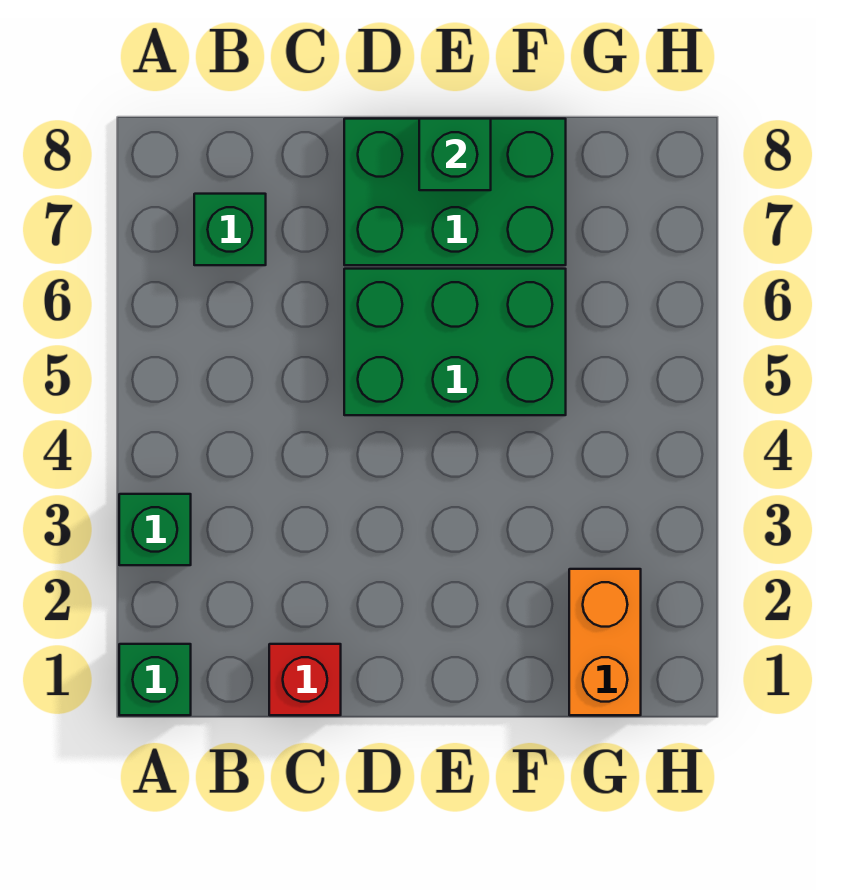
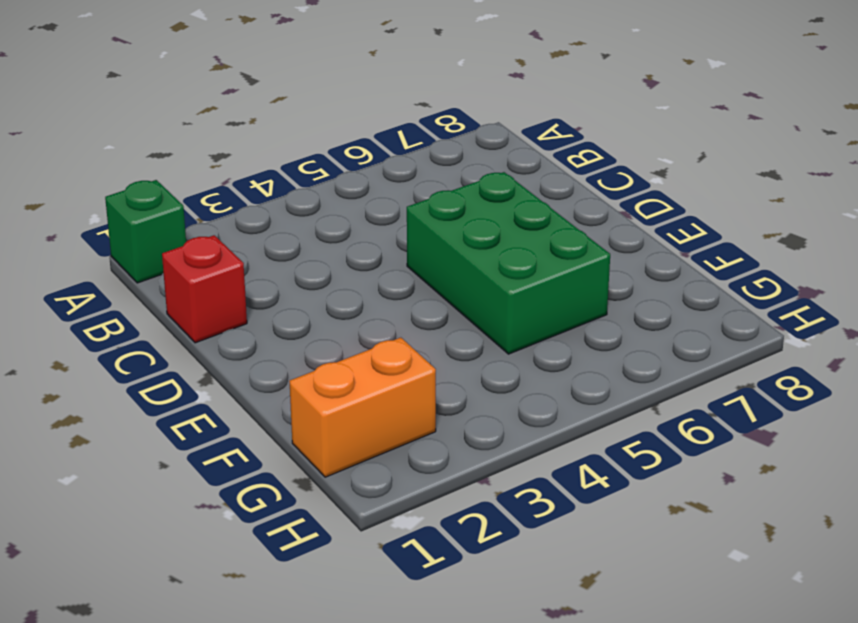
none -> green 1x1 brick [119,494,191,565]
none -> green 1x1 brick [194,194,266,265]

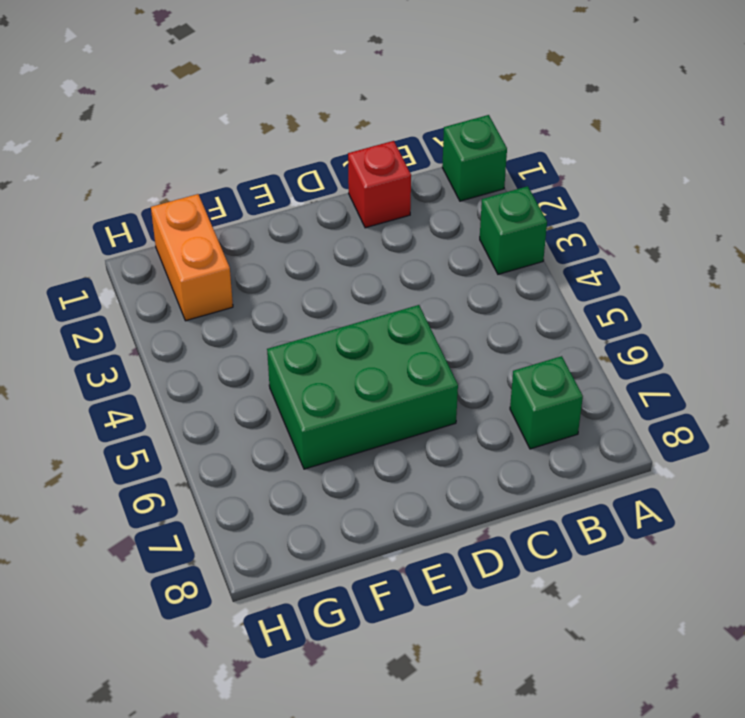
none -> green 2x3 brick [344,119,566,265]
none -> green 1x1 brick [419,119,491,190]

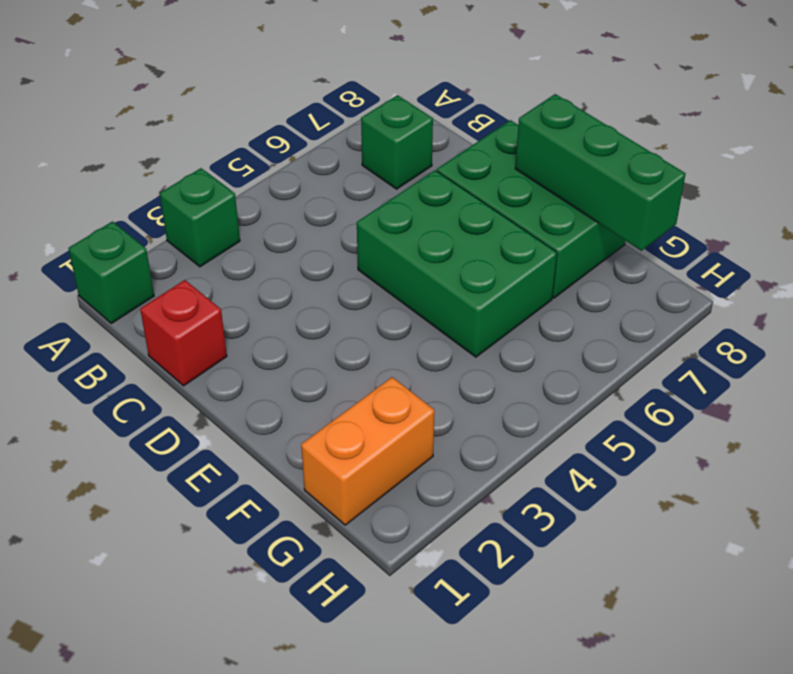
green 1x3 brick [515,94,685,251] -> green 1x1 brick [419,119,491,190]

